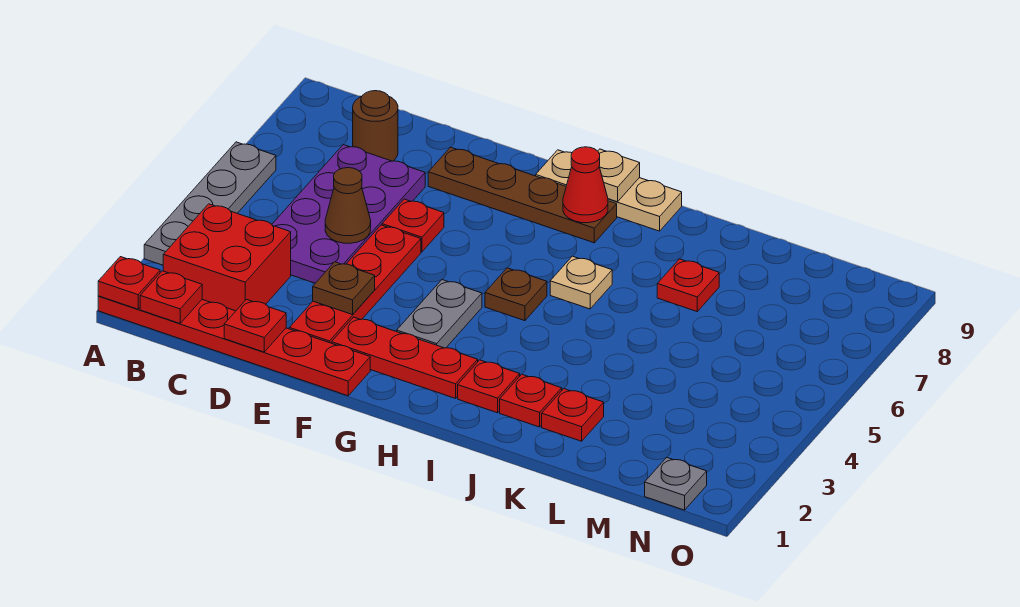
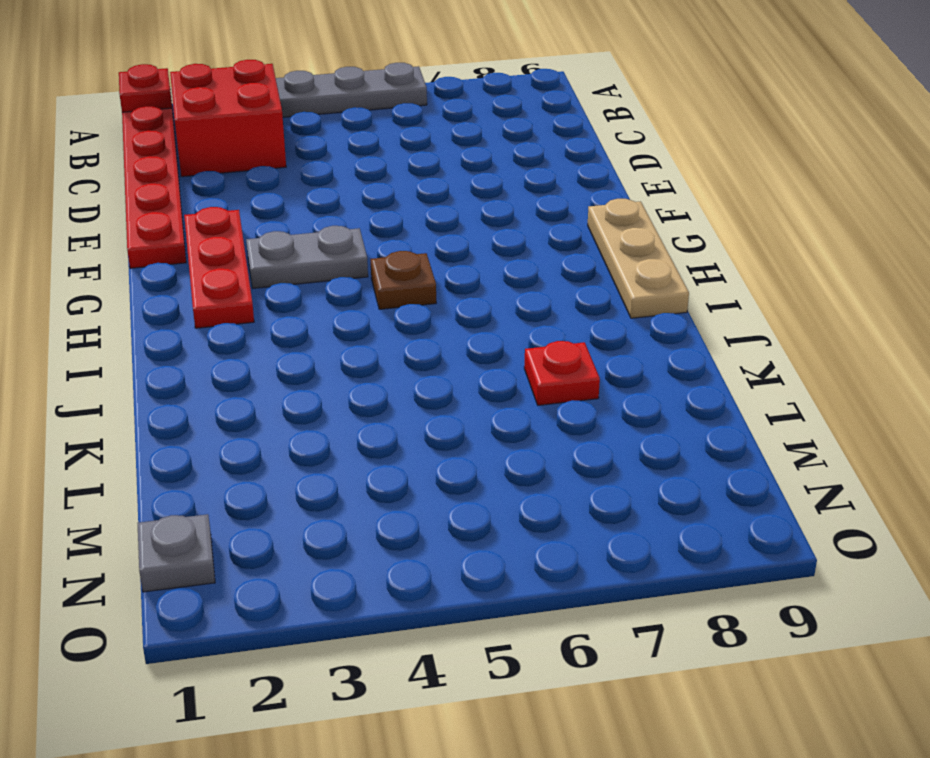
none -> purple 2x4 plate [272,145,425,283]
none -> brown 1x1 round brick [353,91,398,161]
none -> red 1x4 plate [289,225,421,343]

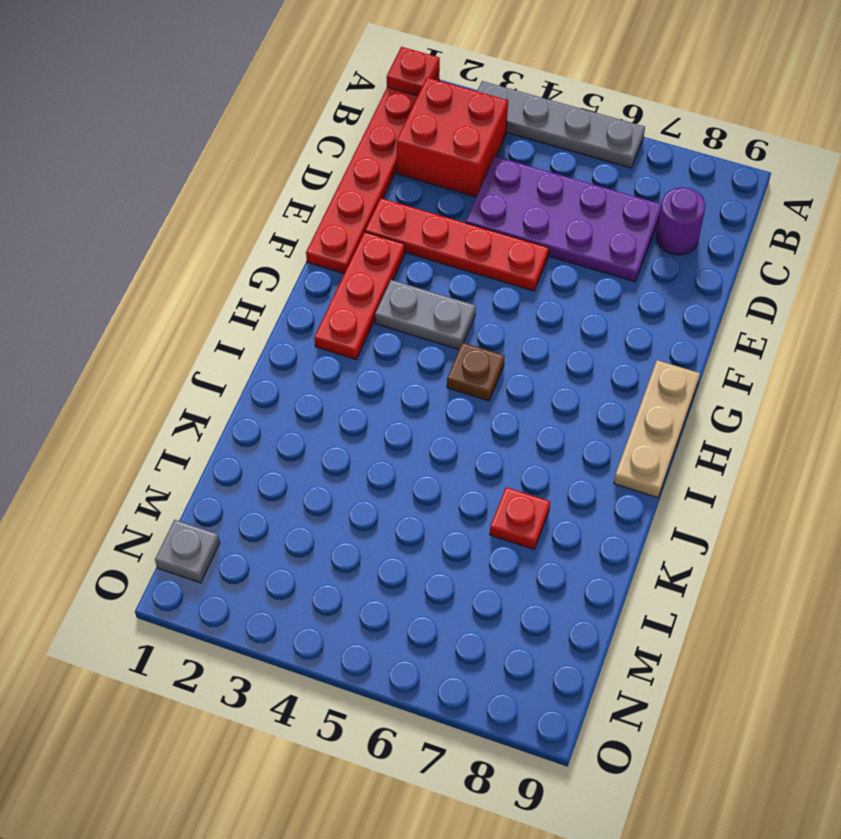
purple 1x1 round brick [656,187,706,255] -> brown 1x1 round brick [353,91,398,161]
none -> red 1x1 plate [382,199,444,252]
none -> brown 1x4 plate [428,147,617,243]
none -> red 1x1 plate [458,360,520,413]

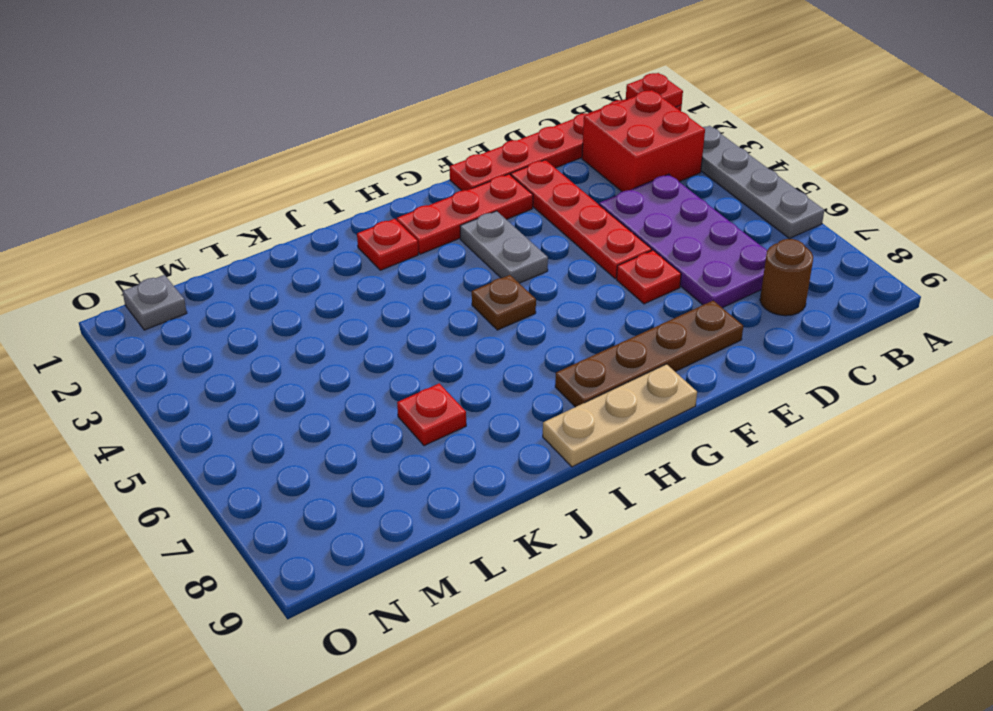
none -> tan 1x1 plate [550,256,612,309]
none -> red 1x1 plate [500,374,562,427]
none -> red 1x1 plate [542,389,604,441]

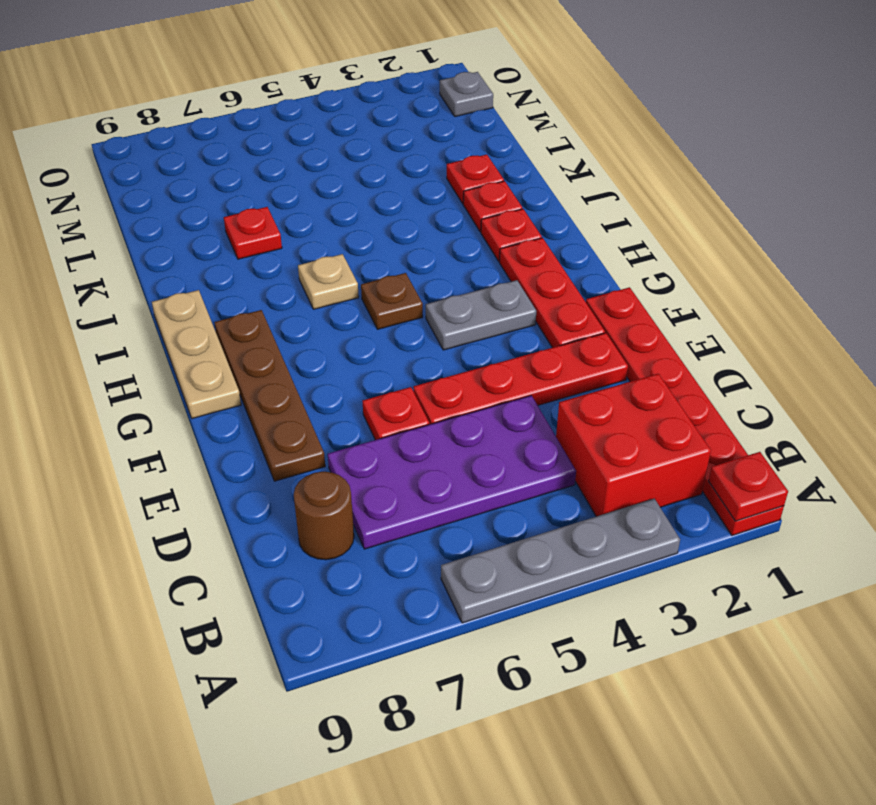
none -> red 1x1 plate [140,271,202,323]
none -> red 1x1 plate [224,300,286,352]
none -> brown 1x1 cone [325,168,371,243]

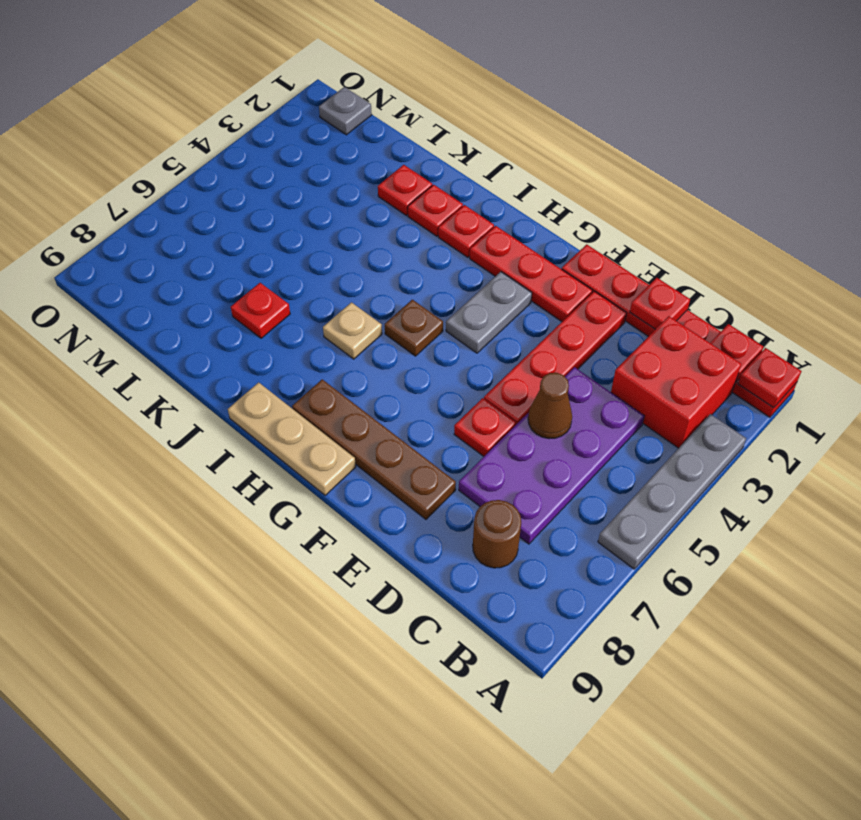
none -> brown 1x1 plate [313,262,375,315]
none -> red 1x1 cone [563,147,608,223]
none -> tan 1x1 plate [598,149,640,202]

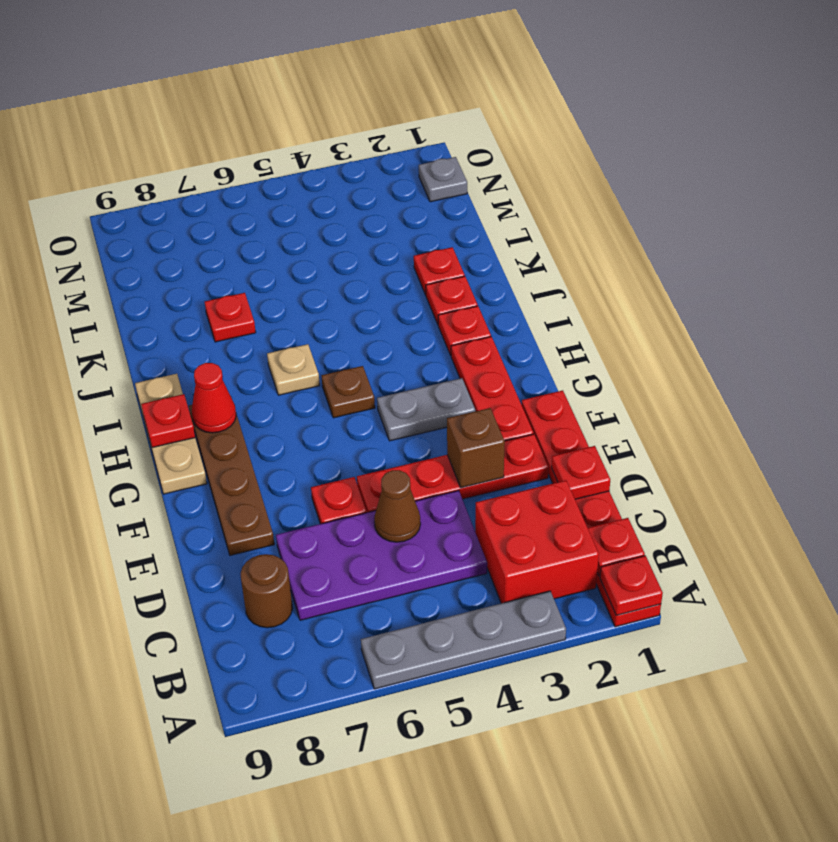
brown 1x1 brick [447,408,505,488] -> brown 1x1 plate [313,262,375,315]
red 1x1 plate [141,394,195,448] -> tan 1x1 plate [598,149,640,202]

